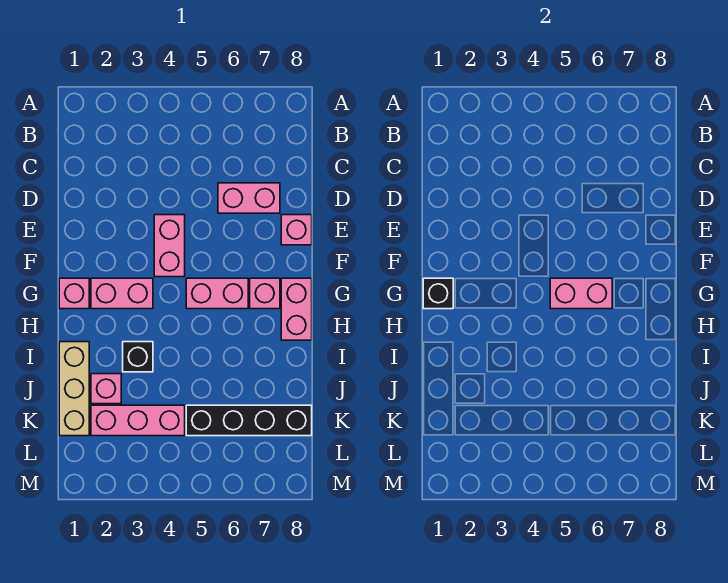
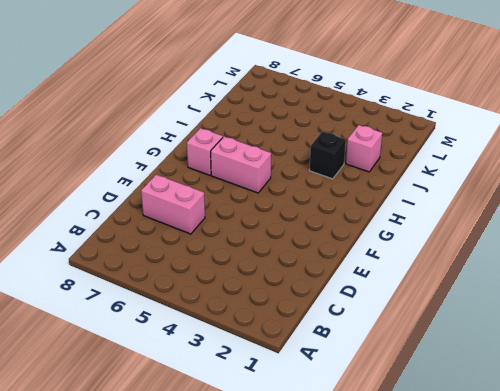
none -> pink 1x2 brick [154,215,185,277]
none -> pink 1x1 brick [281,215,312,245]
none -> pink 1x1 brick [59,278,89,309]

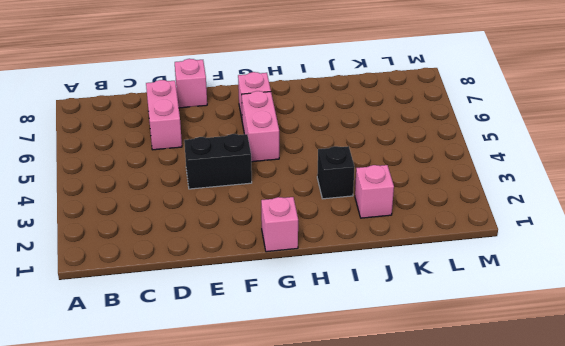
black 1x2 brick [184,134,252,189] -> pink 1x2 brick [154,215,185,277]
none -> pink 1x2 brick [91,278,153,309]
none -> pink 1x2 brick [281,278,312,340]
none -> tan 1x3 brick [59,342,89,436]

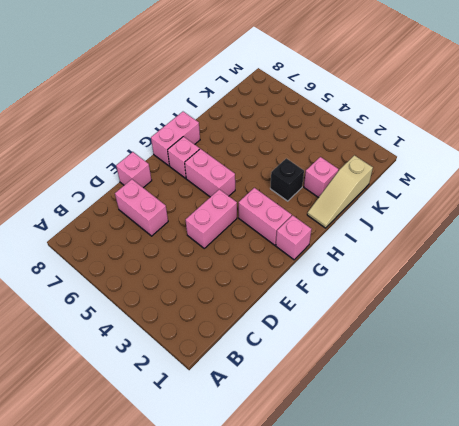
tan 1x3 slope [307,155,373,228] -> tan 1x3 brick [59,342,89,436]
none -> pink 1x3 brick [91,405,185,436]
none -> black 1x4 brick [186,405,312,436]
none -> black 1x1 brick [423,278,453,309]

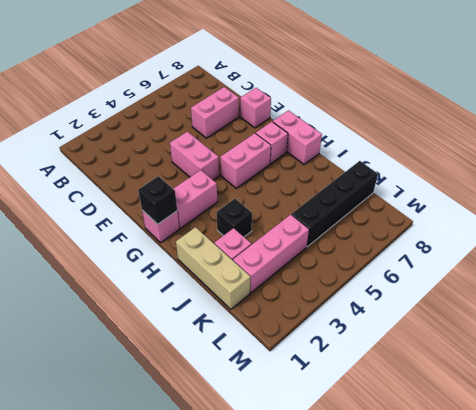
none -> pink 1x2 brick [550,278,612,309]

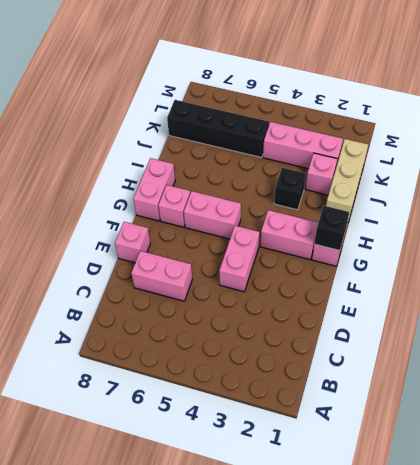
none -> pink 1x2 brick [550,278,612,309]

